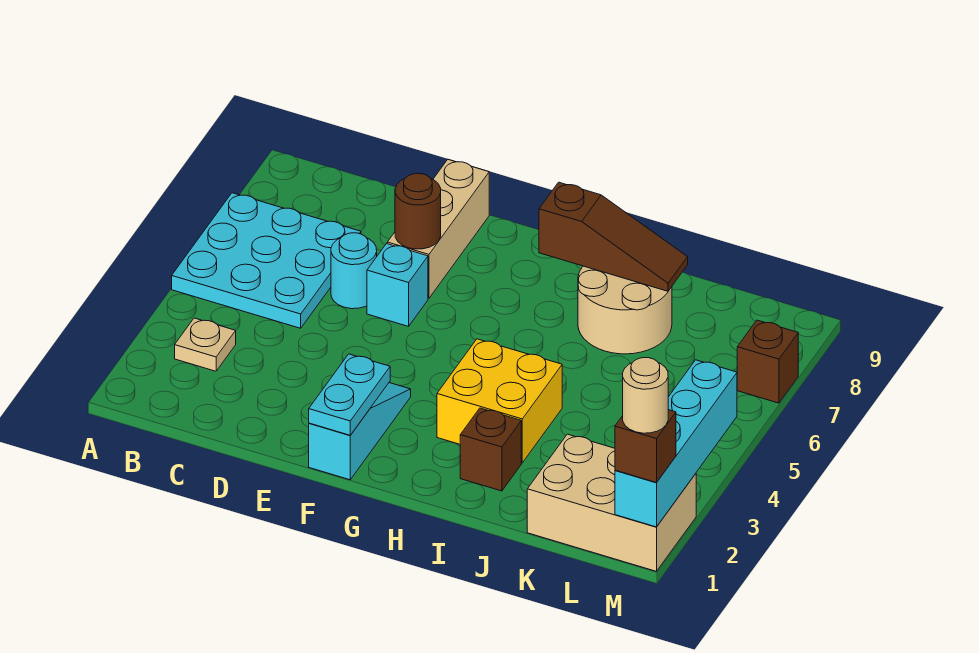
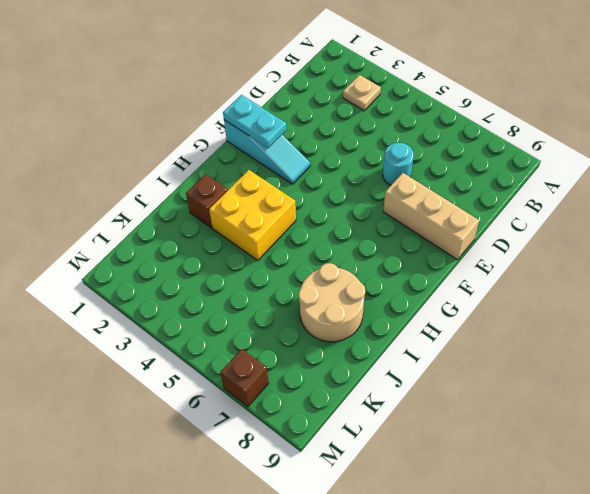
none -> cyan 3x3 plate [172,193,361,328]
none -> cyan 1x1 brick [367,244,428,326]
none -> tan 2x3 brick [527,434,696,571]

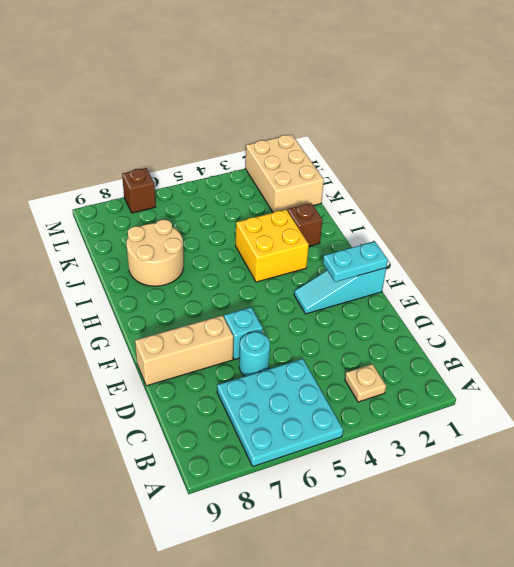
none -> brown 1x1 round brick [395,173,441,249]
none -> brown 1x3 slope [539,182,688,291]
none -> cyan 1x4 brick [615,360,737,527]

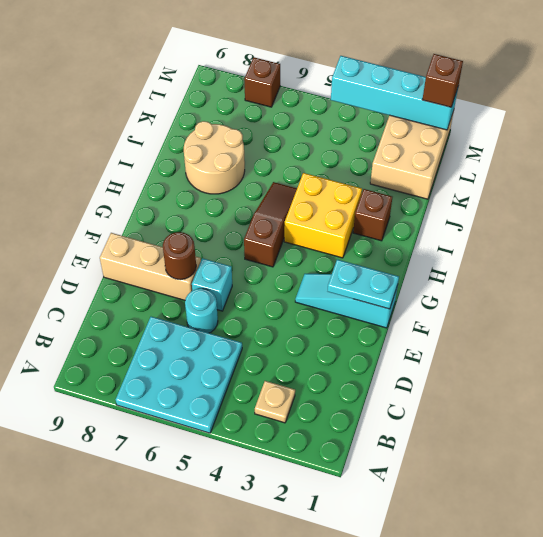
brown 1x3 slope [244,182,297,267] -> brown 1x3 slope moved to [539,182,688,291]
none -> tan 1x1 round brick [623,358,668,433]

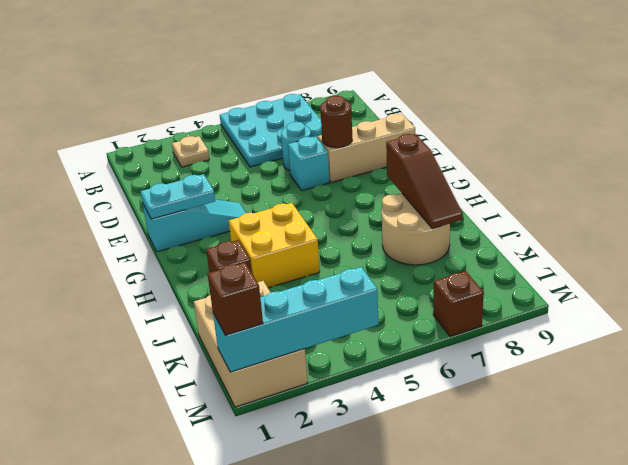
none -> tan 1x1 round brick [623,358,668,433]

